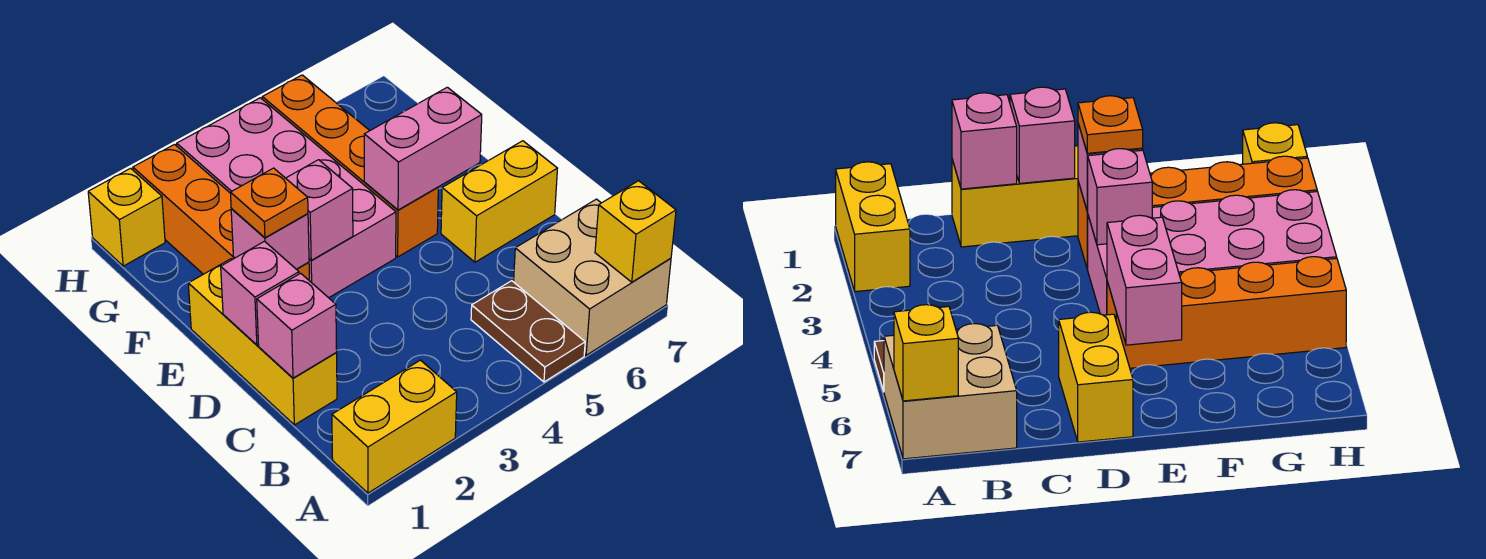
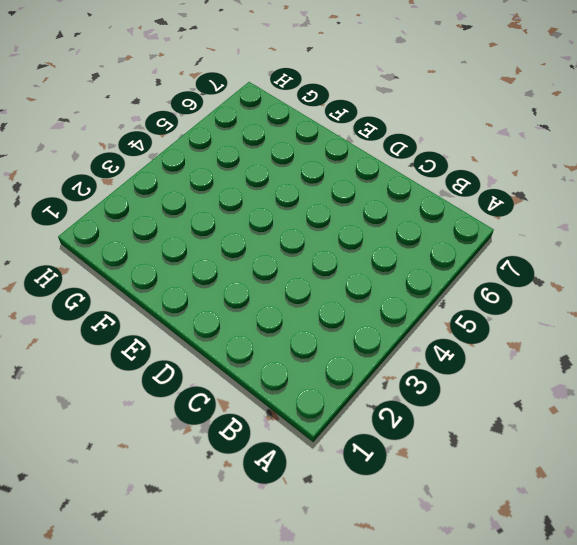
none -> yellow 1x2 brick [332,360,457,493]
none -> brown 1x2 plate [471,281,585,382]
none -> tan 2x2 brick [514,199,671,355]

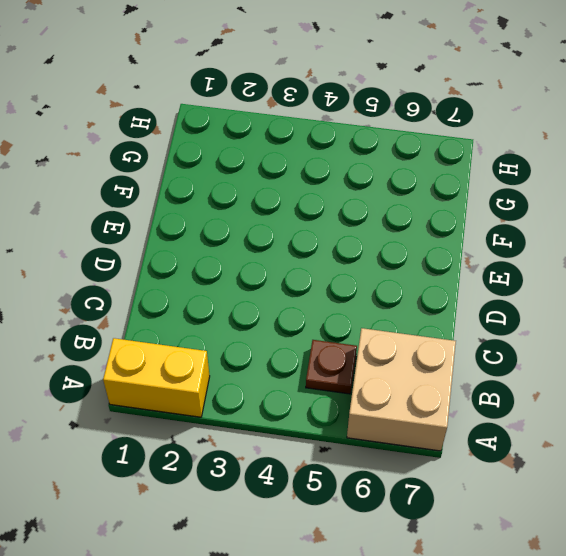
brown 1x1 plate [306,340,357,394] -> brown 1x2 plate [471,281,585,382]
none -> yellow 1x3 brick [188,259,337,425]
none -> yellow 1x2 brick [441,141,557,262]
none -> orange 1x4 brick [133,145,309,280]

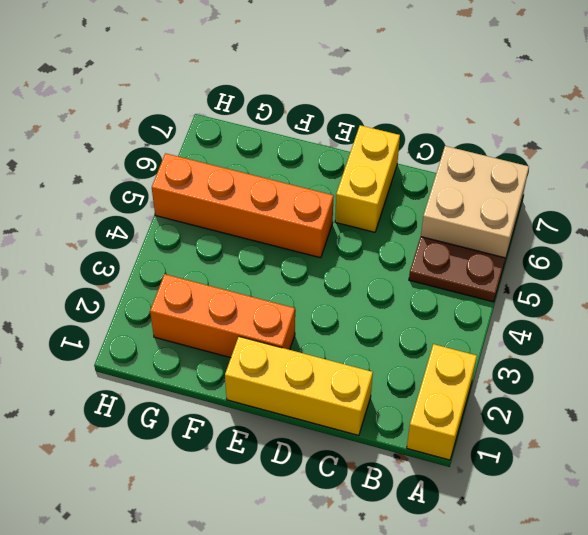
orange 1x3 brick [150,274,295,358] -> orange 1x4 brick [133,145,309,280]
none -> pink 2x4 brick [177,98,396,298]
none -> yellow 1x1 brick [88,168,165,266]
none -> yellow 1x1 brick [595,181,676,282]

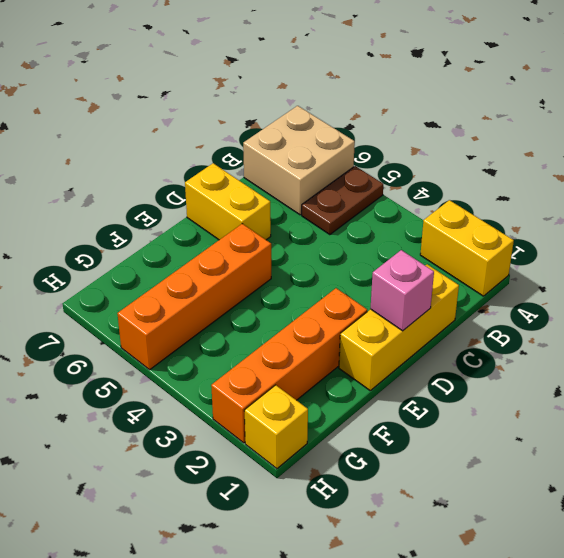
none -> pink 2x4 brick [177,98,396,298]
none -> yellow 1x1 brick [595,181,676,282]
none -> pink 1x1 brick [257,273,337,378]

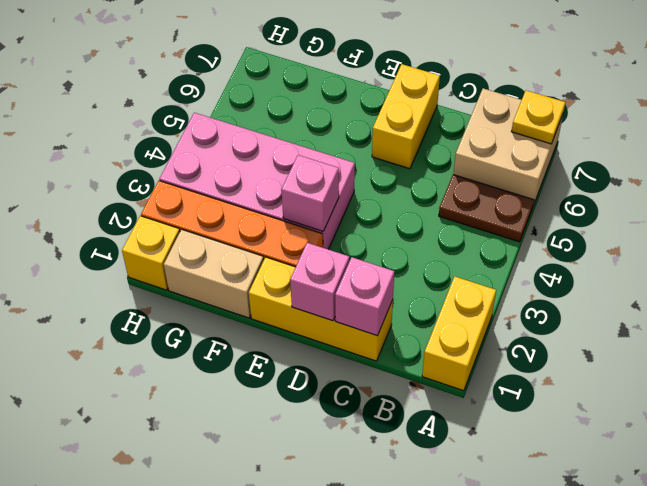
yellow 1x1 plate [511,90,565,144] -> yellow 1x1 brick [595,181,676,282]
tan 1x2 brick [164,230,264,318] -> none
none -> orange 1x4 brick [262,75,438,257]
none -> pink 1x1 brick [231,209,309,269]
none -> pink 1x2 brick [364,87,482,210]

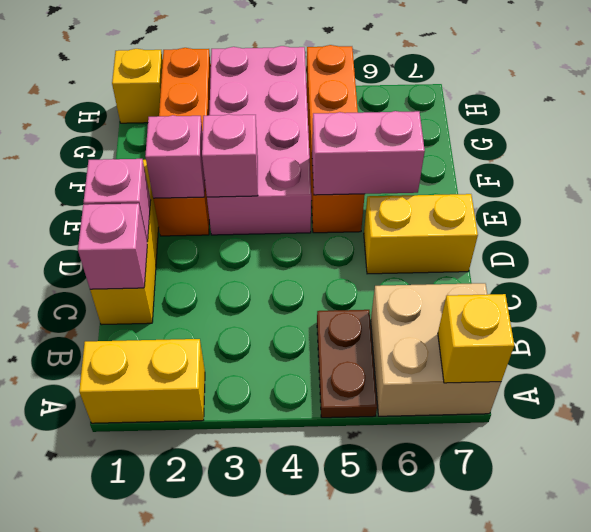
none -> orange 1x1 plate [230,168,308,238]

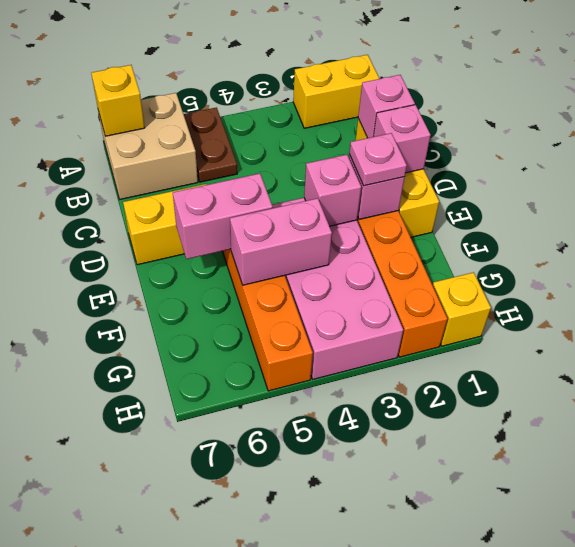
pink 1x1 plate [349,133,407,186] -> orange 1x1 plate [230,168,308,238]
pink 1x2 brick [230,198,332,285] -> none

